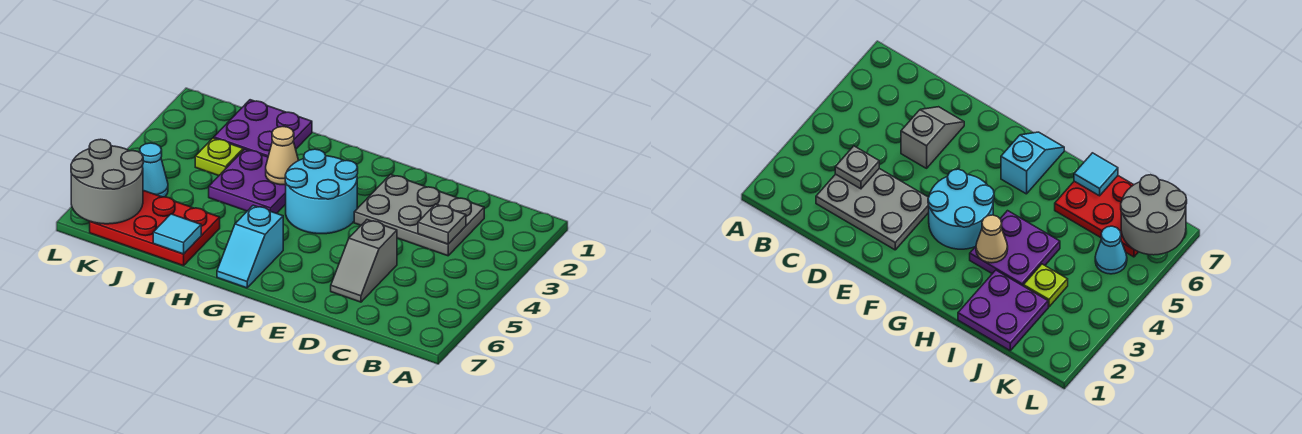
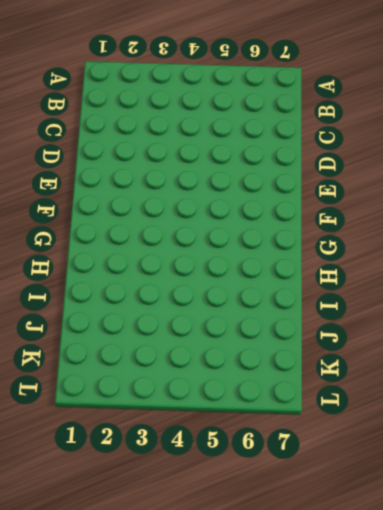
none -> grey 2x3 plate [354,174,484,256]
none -> grey 1x2 slope [331,220,397,302]
none -> cyan 2x2 round brick [285,149,358,234]

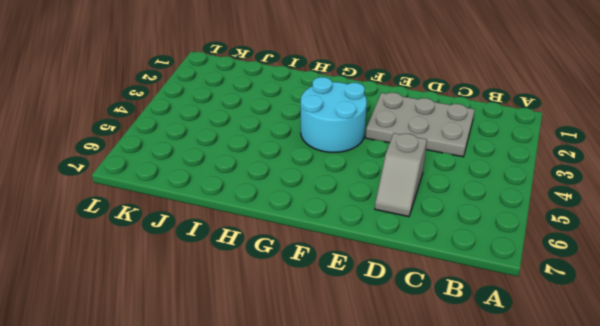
none -> cyan 1x2 slope [217,205,283,288]
none -> purple 2x2 plate [209,149,286,213]
none -> purple 2x2 plate [214,100,312,157]

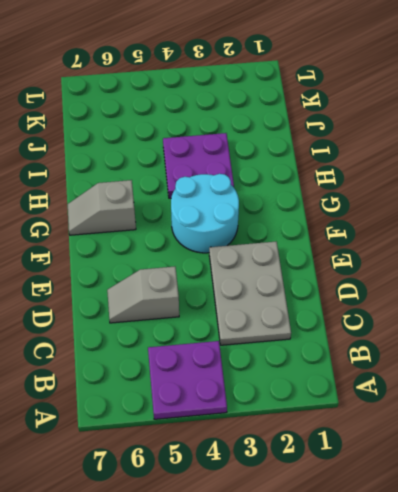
purple 2x2 plate [148,341,227,419] -> purple 2x2 plate moved to [214,100,312,157]
grey 1x2 slope [68,180,136,235] -> cyan 1x2 slope [217,205,283,288]
none -> red 2x3 plate [90,190,220,266]
none -> lime 1x1 plate [195,138,243,176]
none -> cyan 1x1 cone [140,143,168,197]

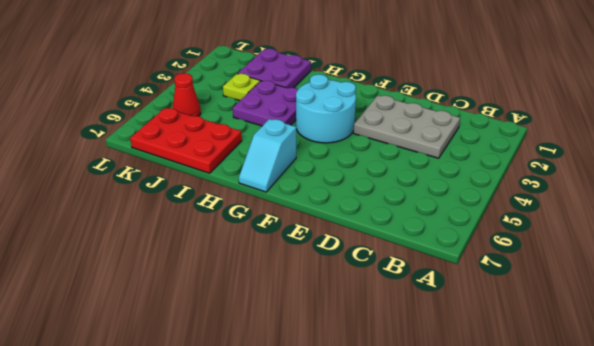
red 1x1 cone [172,73,201,116] -> cyan 1x1 cone [140,143,168,197]
none -> grey 1x2 slope [331,220,397,302]
none -> grey 1x1 plate [418,204,466,244]
none -> tan 1x1 cone [266,127,299,185]

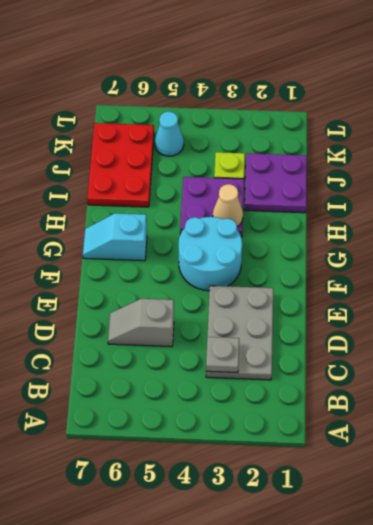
none -> cyan 1x1 tile [153,214,201,254]
none -> grey 2x2 round brick [71,139,143,224]

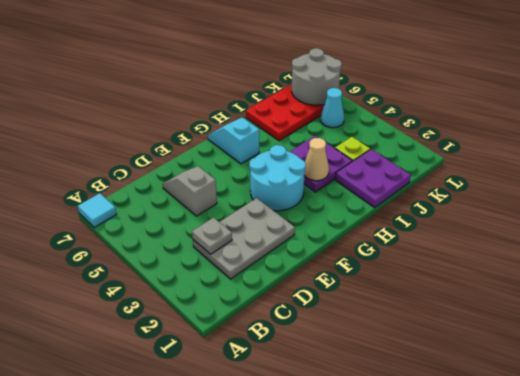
cyan 1x1 tile [78,193,117,227] -> cyan 1x1 tile moved to [153,214,201,254]

